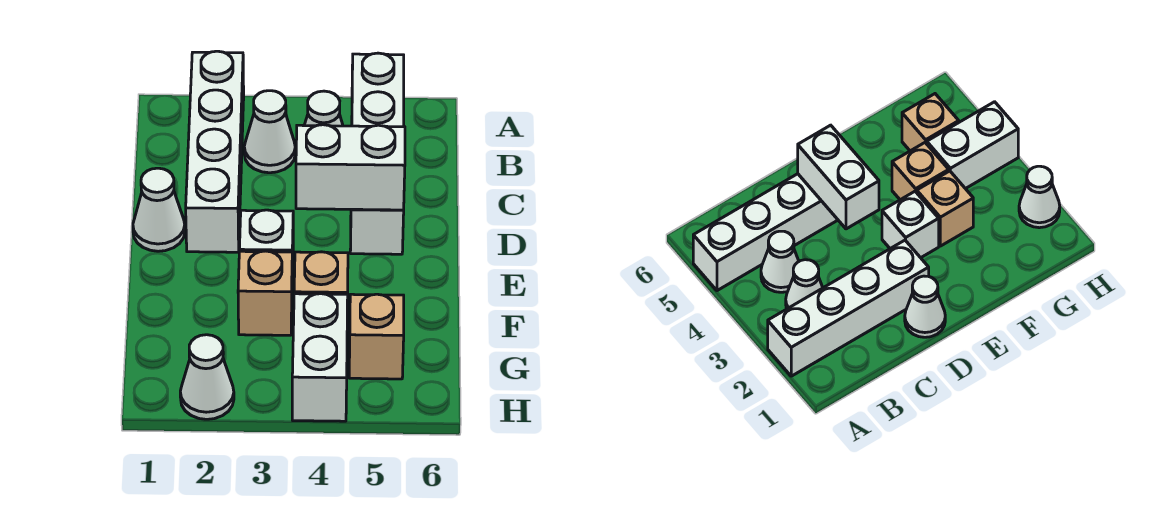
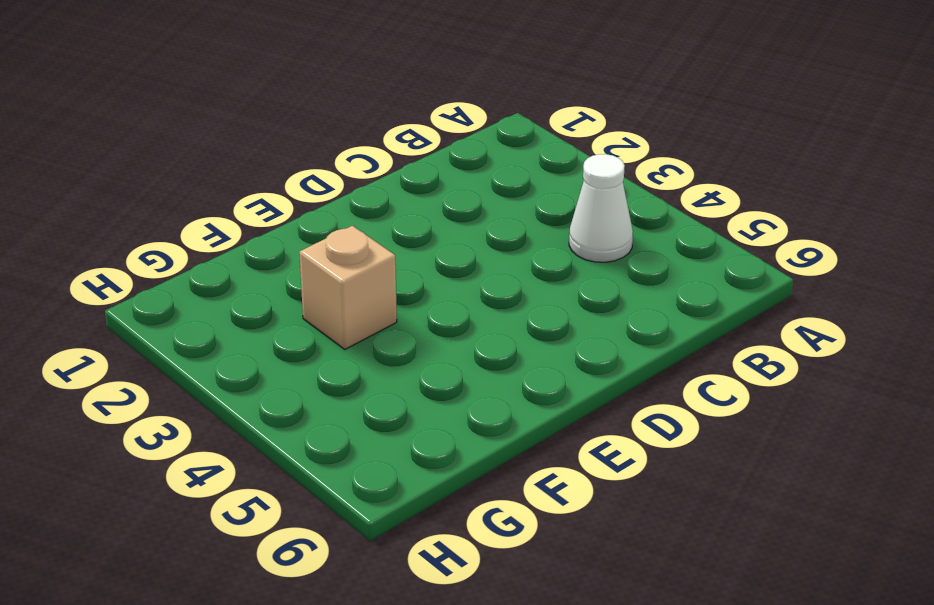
none -> white 1x4 brick [186,51,244,252]
none -> white 1x4 brick [350,53,404,254]
none -> white 1x1 cone [244,91,295,173]

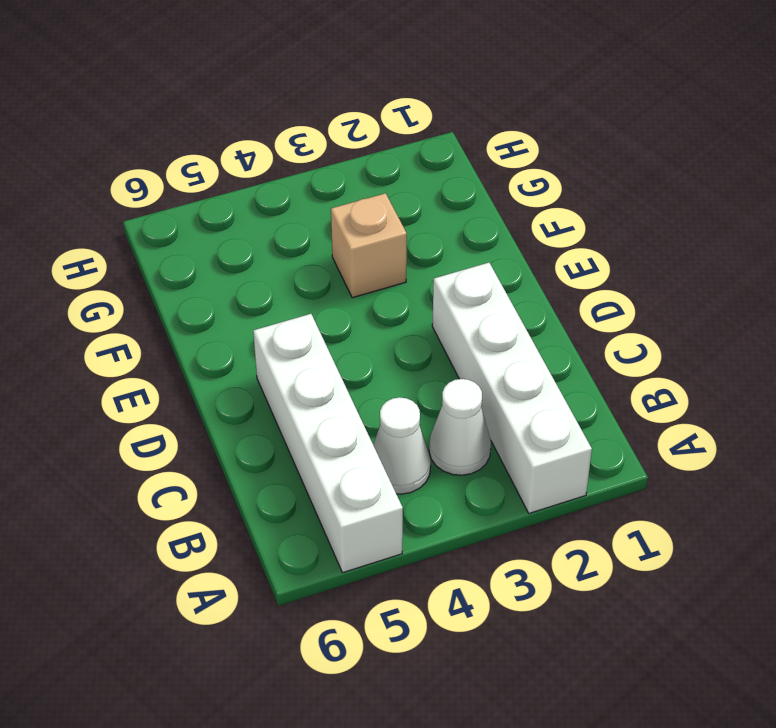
none -> white 1x1 cone [133,168,185,251]
none -> white 1x1 brick [239,210,293,287]
none -> tan 1x1 brick [294,252,348,294]

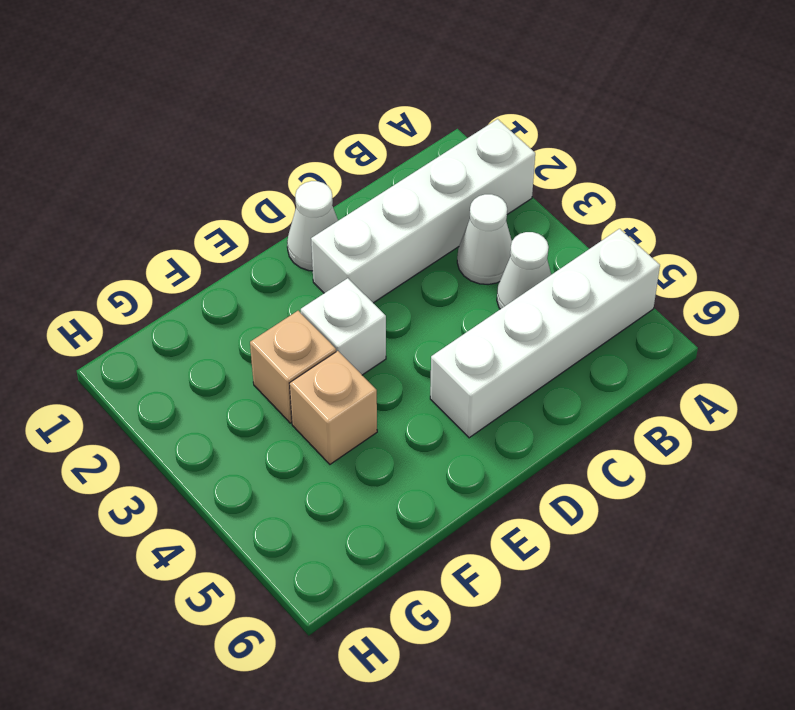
none -> white 1x2 brick [292,294,348,421]
none -> tan 1x1 brick [349,294,404,379]
none -> white 1x1 cone [180,335,234,419]

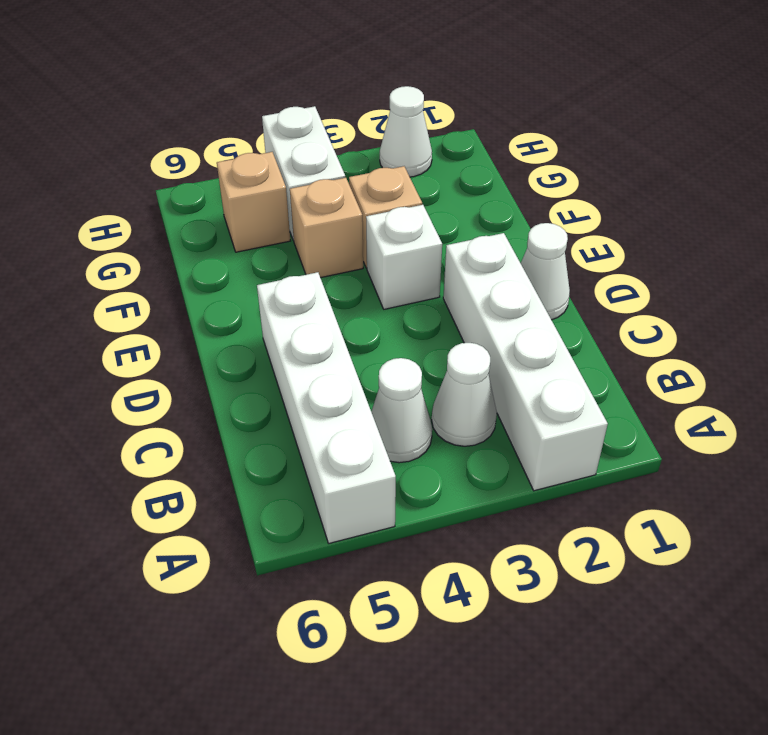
none -> white 1x2 brick [296,125,405,210]

